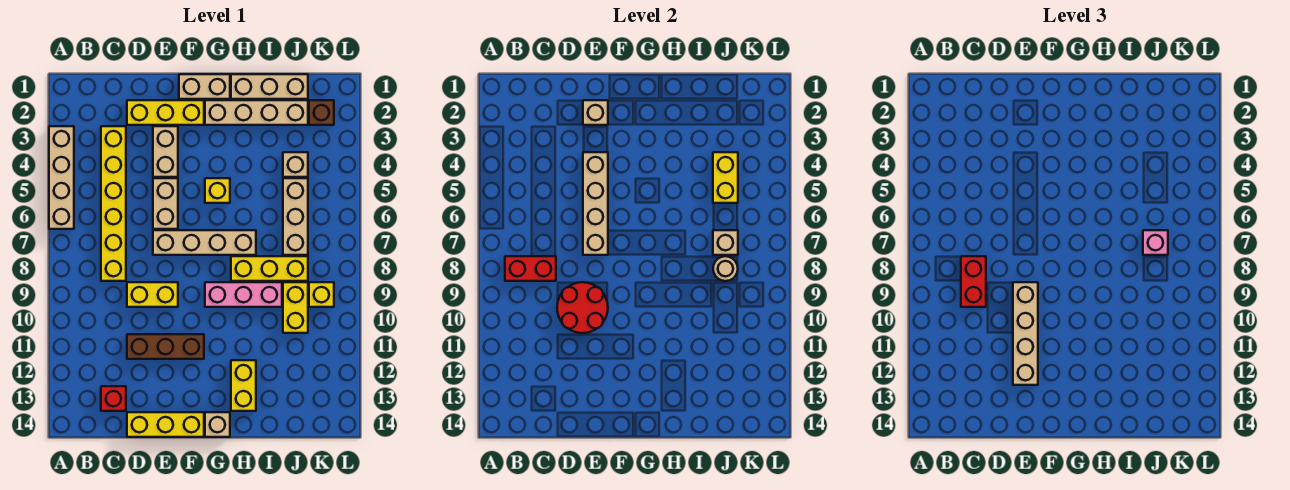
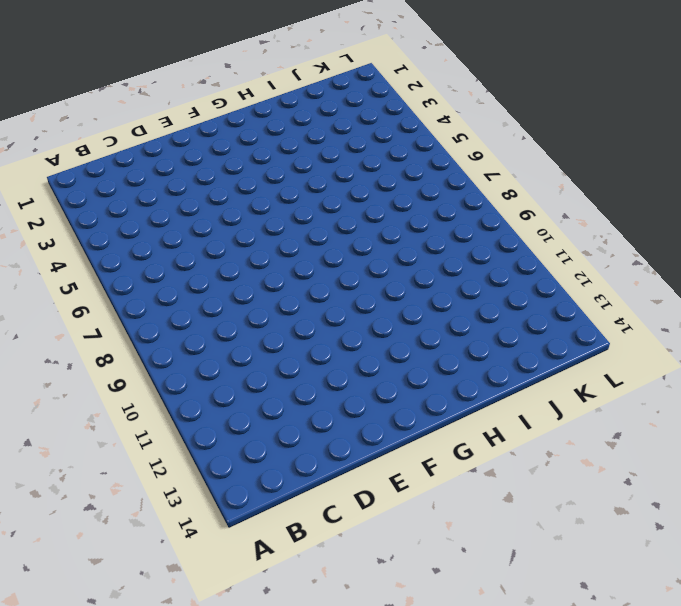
none -> tan 1x4 brick [49,126,74,229]
none -> yellow 1x6 brick [101,126,126,281]
none -> red 1x1 brick [101,386,126,411]
none -> yellow 1x3 brick [127,100,204,125]

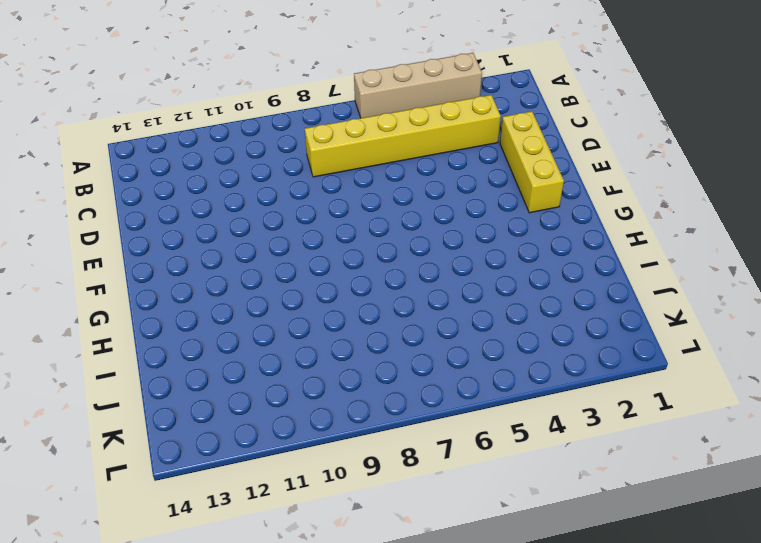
none -> red 1x1 brick [101,386,126,411]
none -> yellow 1x2 brick [127,282,178,307]
none -> brown 1x3 brick [127,334,204,359]
none -> yellow 1x3 brick [127,412,204,437]

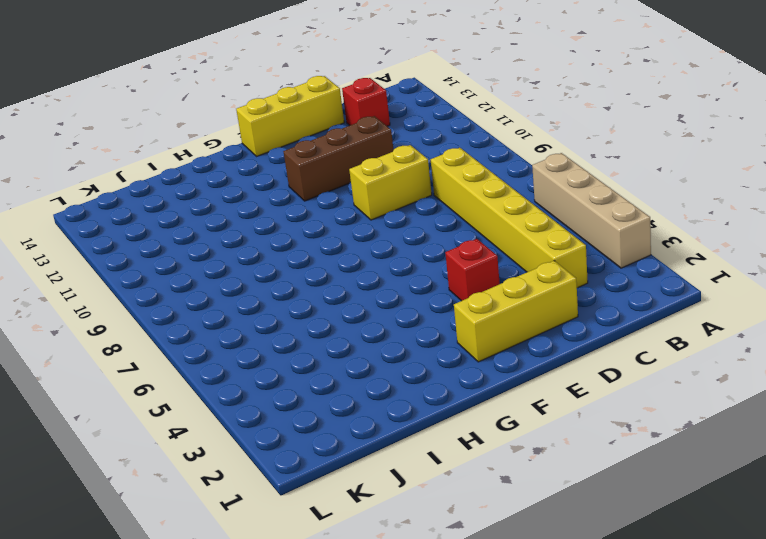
red 1x1 brick [445,239,500,301] -> tan 1x2 brick [153,126,178,177]
none -> tan 1x2 brick [153,178,178,229]
none -> tan 1x4 brick [153,230,256,255]
none -> tan 1x2 brick [179,74,230,99]
none -> tan 1x4 brick [205,100,308,125]

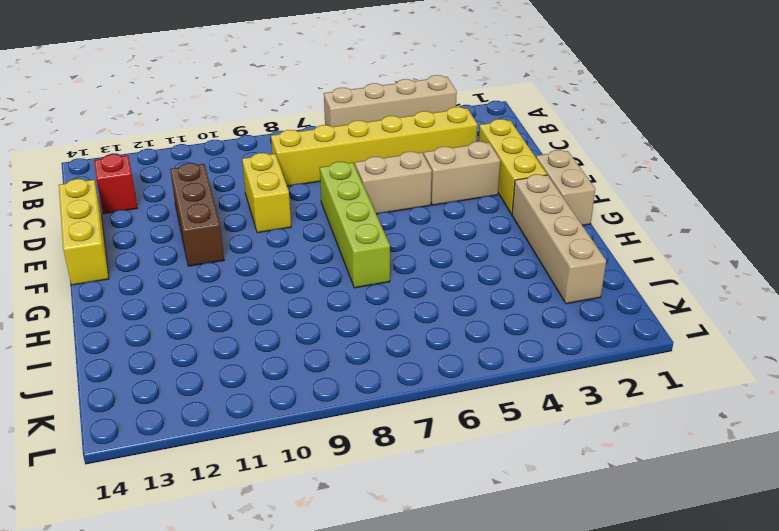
lime 1x4 brick [320,162,390,288] -> tan 1x4 brick [153,230,256,255]
none -> yellow 1x1 brick [205,178,230,203]
none -> pink 1x3 brick [205,282,282,307]
none -> tan 1x1 brick [205,412,230,437]
none -> tan 1x3 brick [231,74,308,99]

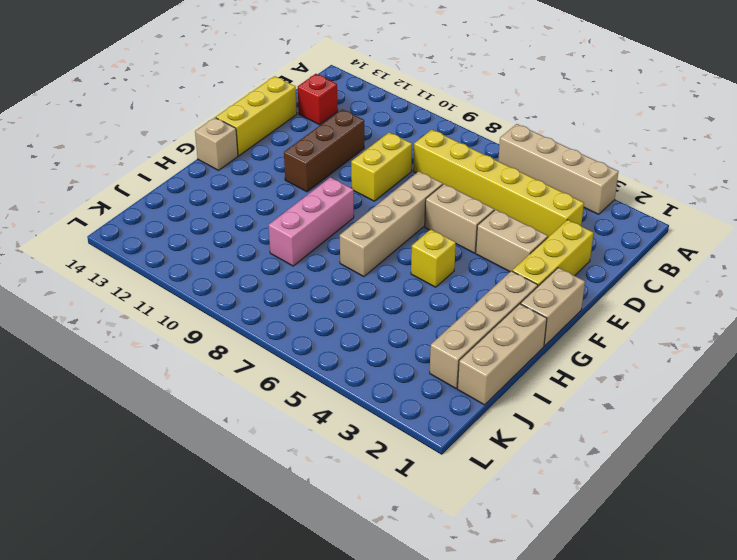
none -> yellow 1x3 brick [231,256,308,281]
none -> yellow 1x2 brick [231,360,256,411]
none -> tan 1x1 brick [283,152,308,177]
none -> tan 1x3 brick [283,178,308,255]

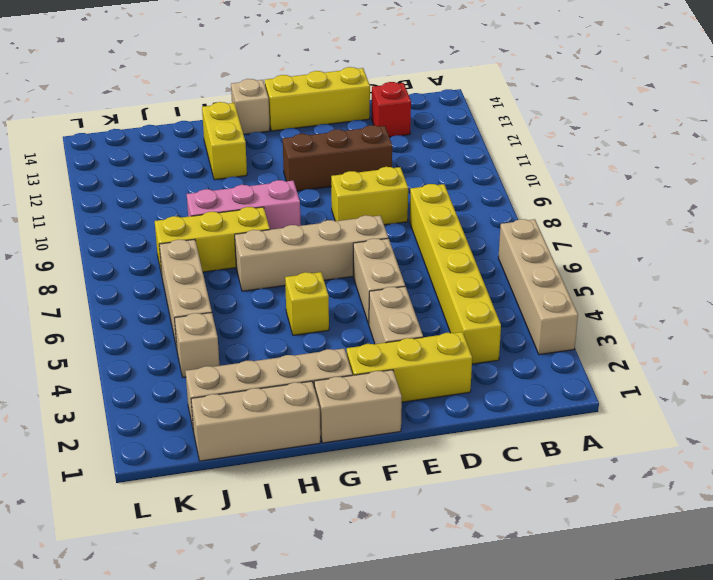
none -> yellow 1x2 brick [283,282,308,333]
none -> brown 1x1 brick [309,100,334,125]
none -> yellow 1x1 brick [309,282,334,307]
none -> red 1x2 brick [505,256,556,281]

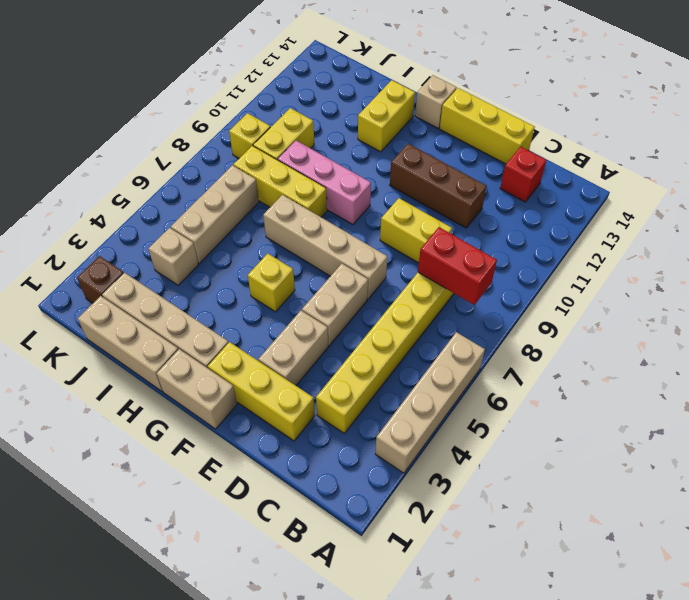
none -> red 2x2 round brick [557,282,608,333]
none -> tan 1x1 brick [583,100,608,125]
none -> tan 1x4 brick [583,152,608,255]
none -> yellow 1x2 brick [713,152,738,203]

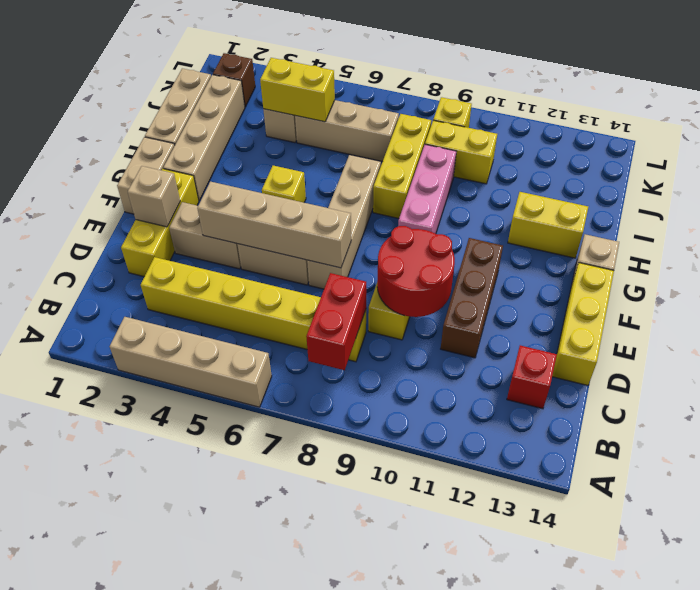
none -> tan 1x1 brick [713,230,738,255]
none -> tan 1x1 round brick [713,256,738,281]
none -> red 1x2 brick [961,256,986,307]
none -> tan 1x4 brick [1013,282,1038,385]

